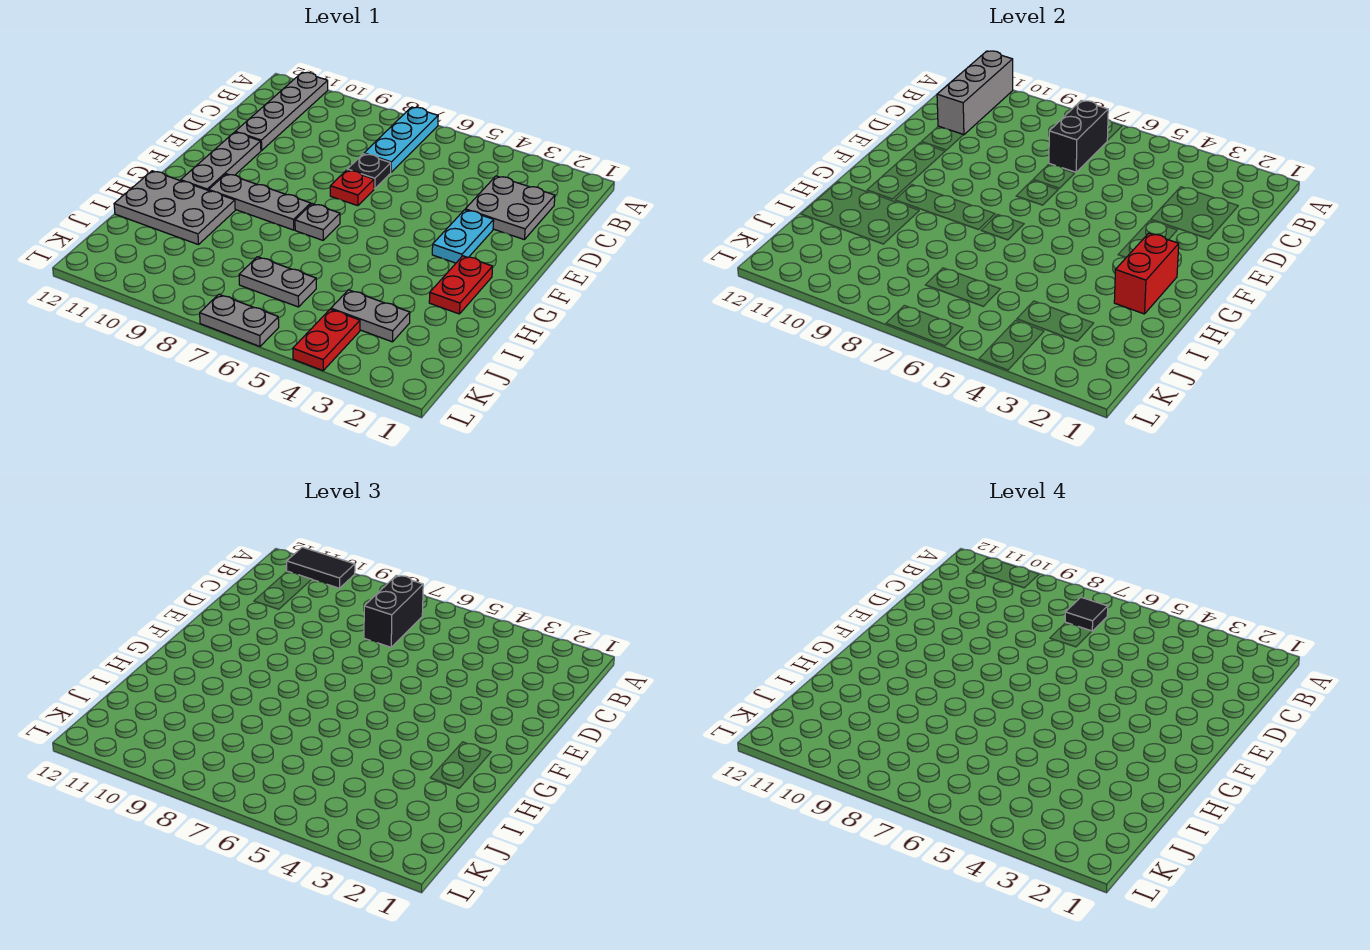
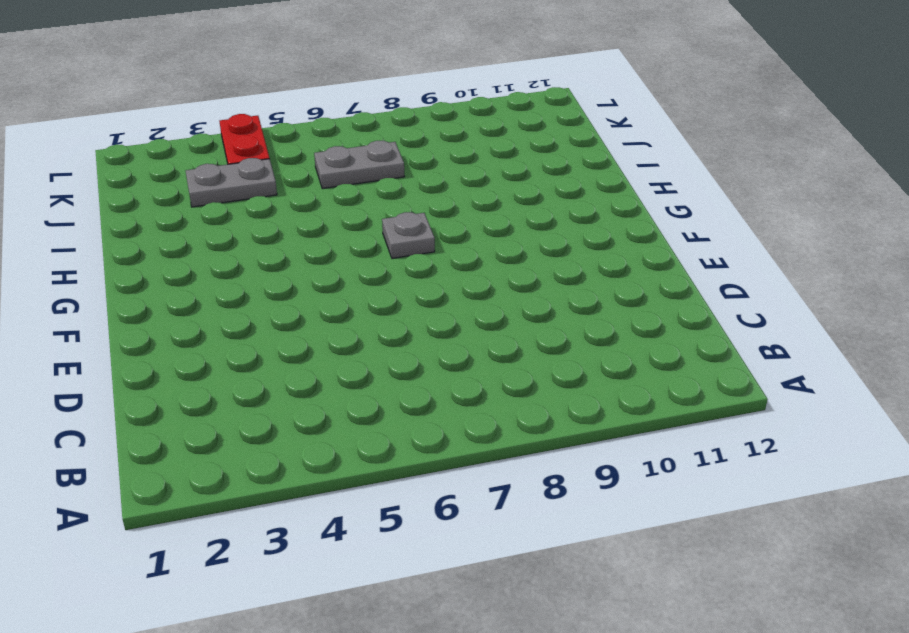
none -> cyan 1x3 plate [364,107,438,172]
none -> grey 1x4 plate [235,72,328,150]
none -> grey 2x2 plate [465,176,555,240]

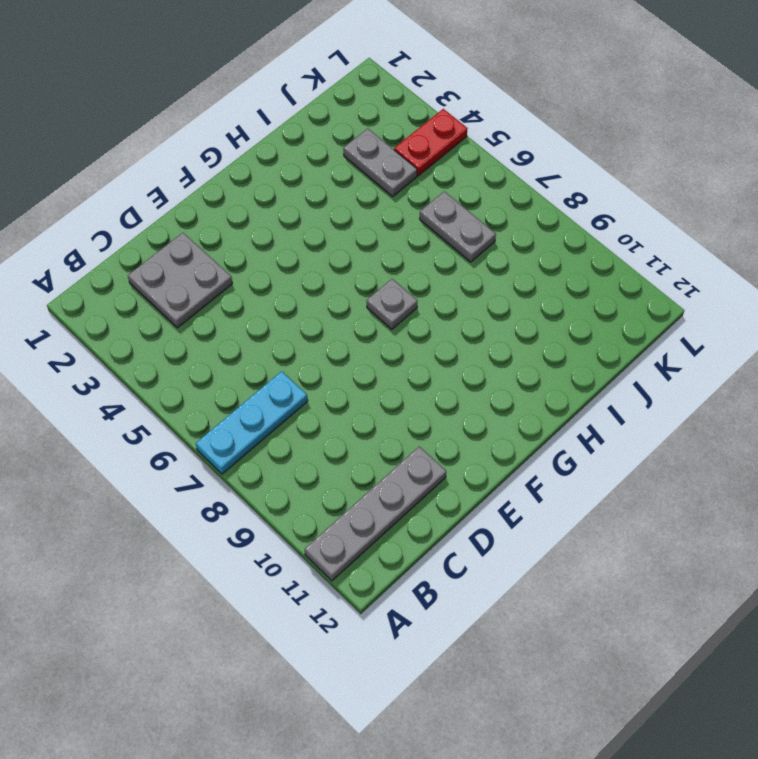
none -> black 1x1 plate [347,154,391,189]
none -> cyan 1x2 plate [432,210,494,263]
none -> red 1x1 plate [330,170,374,206]

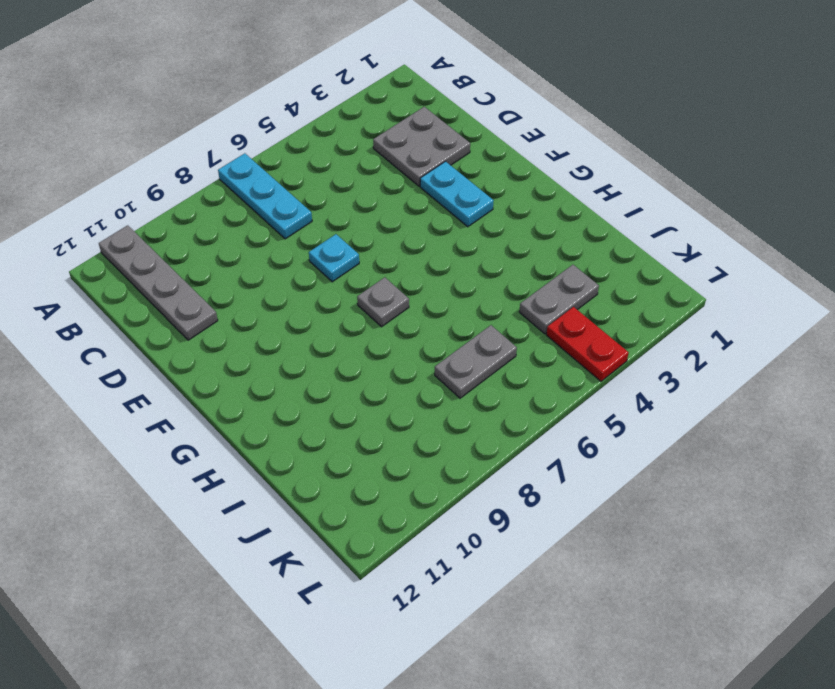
cyan 1x1 plate [309,234,359,282] -> red 1x1 plate [330,170,374,206]
none -> black 1x1 plate [347,154,391,189]
none -> grey 1x3 plate [181,132,261,191]
none -> red 1x2 plate [429,256,493,314]

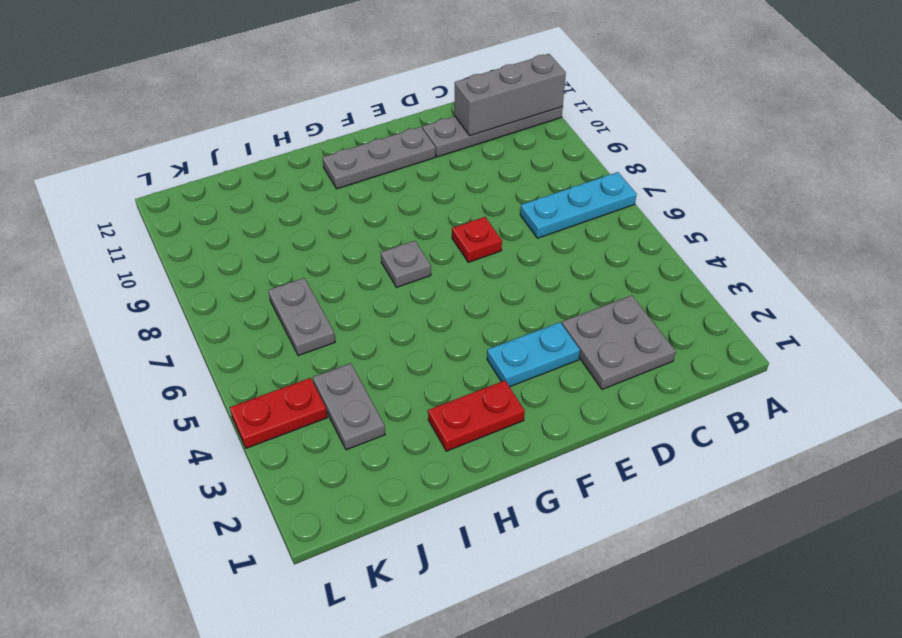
none -> black 1x1 plate [347,154,391,189]
none -> grey 1x3 plate [209,174,311,230]
none -> grey 2x3 plate [114,171,235,245]

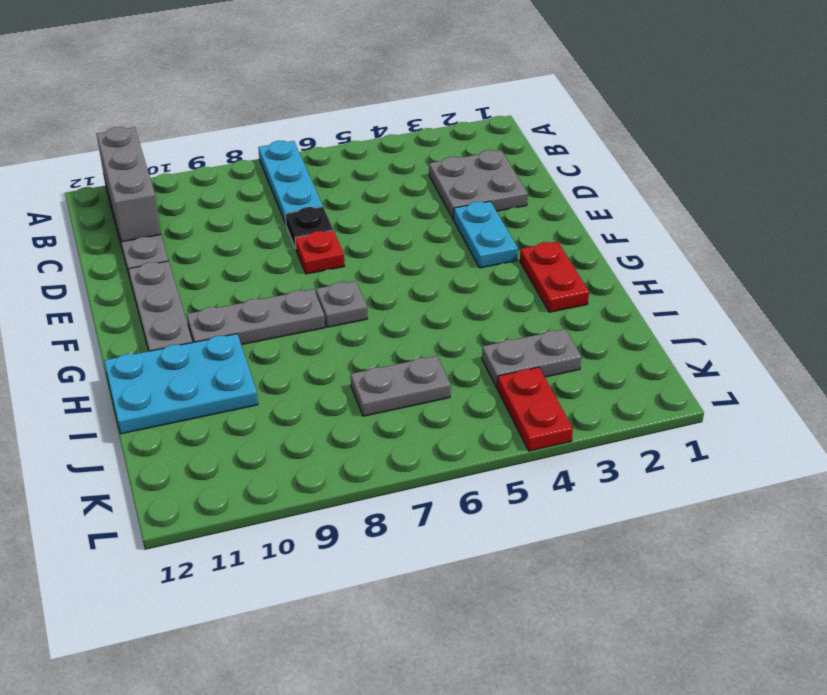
cyan 2x3 plate [104,334,258,434] -> grey 2x3 plate [114,171,235,245]
none -> grey 1x2 plate [200,294,279,346]
none -> black 1x2 brick [1049,101,1108,172]
none -> red 1x2 brick [1114,233,1179,314]

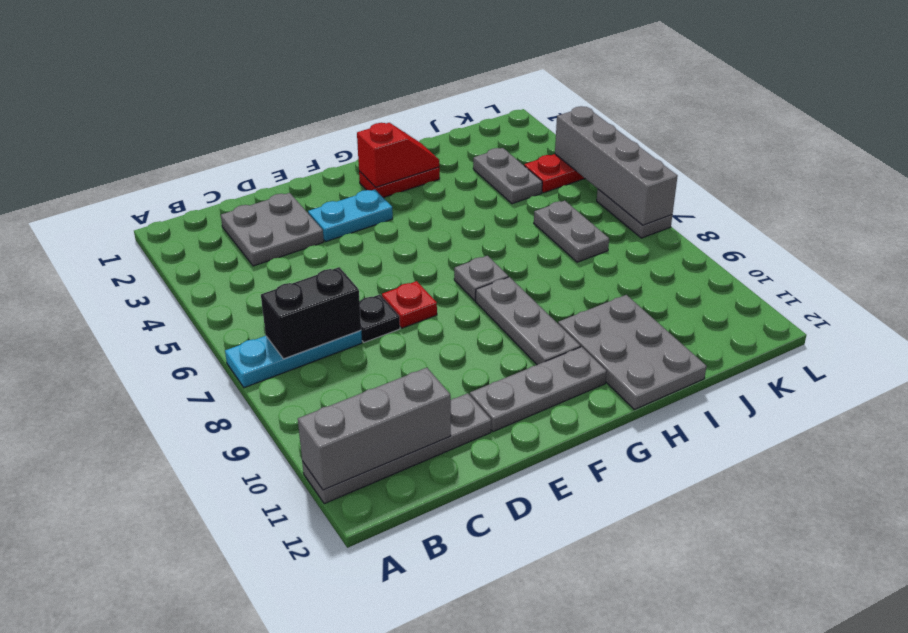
red 1x2 slope [357,123,439,187] -> red 1x2 brick [1114,233,1179,314]
grey 1x4 brick [555,106,678,225] -> none
none -> black 1x2 tile [287,547,355,588]
none -> black 1x2 brick [364,576,423,647]
none -> black 1x1 tile [1065,597,1108,631]

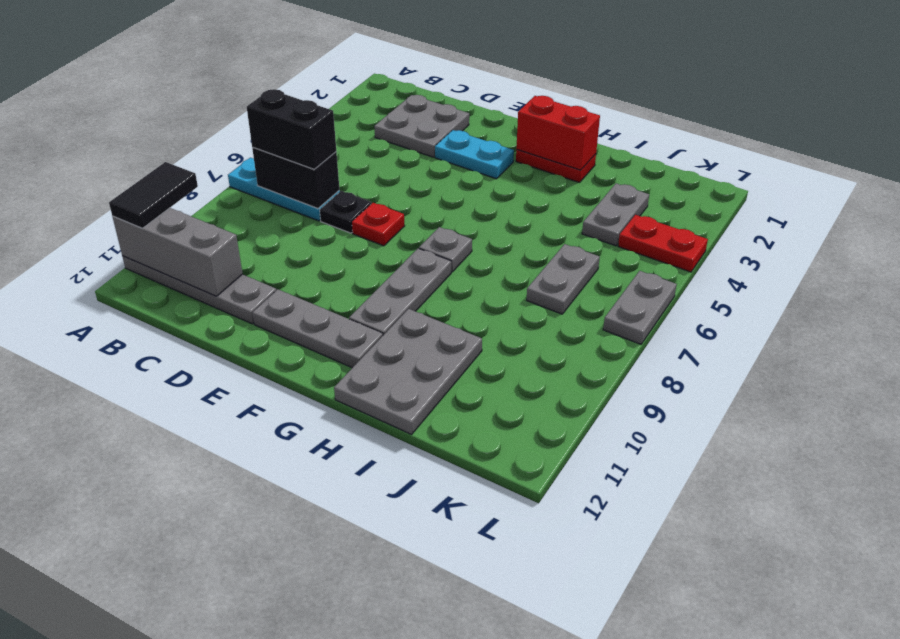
none -> black 1x1 tile [1065,597,1108,631]

